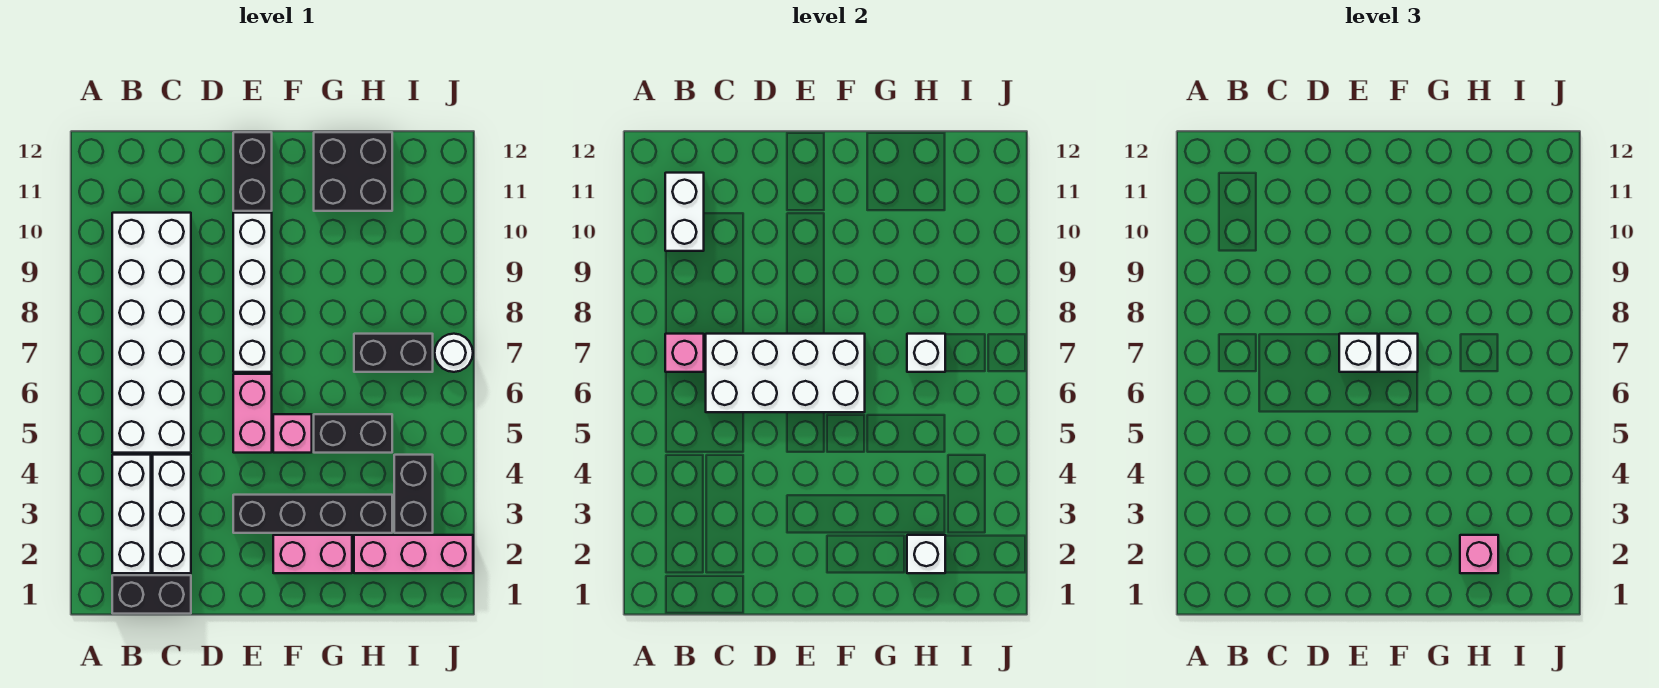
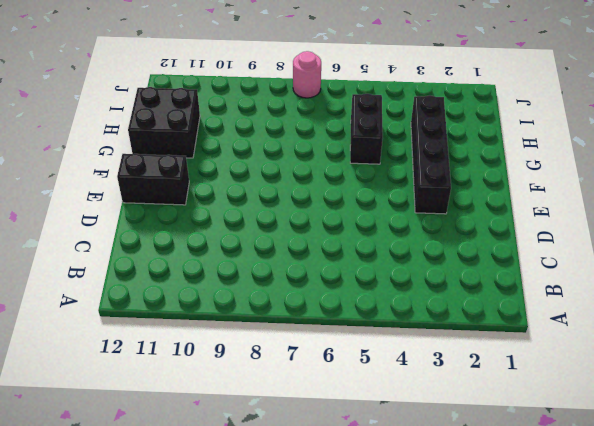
pink 1x1 round brick [293,51,321,98] -> white 1x1 round brick [435,334,473,372]
none -> black 1x2 brick [112,575,191,614]
none -> white 1x3 brick [112,455,151,573]
none -> white 2x6 brick [112,213,191,453]

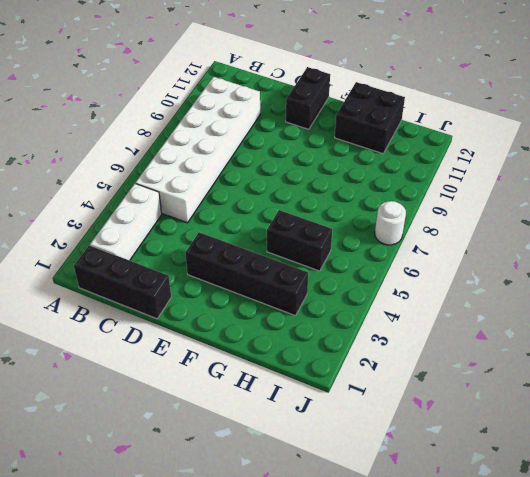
black 1x3 brick [74,245,171,319] -> black 1x2 brick [112,575,191,614]
none -> white 1x3 brick [153,455,191,573]
none -> pink 1x2 brick [233,374,272,453]
none -> white 1x4 brick [233,213,272,372]

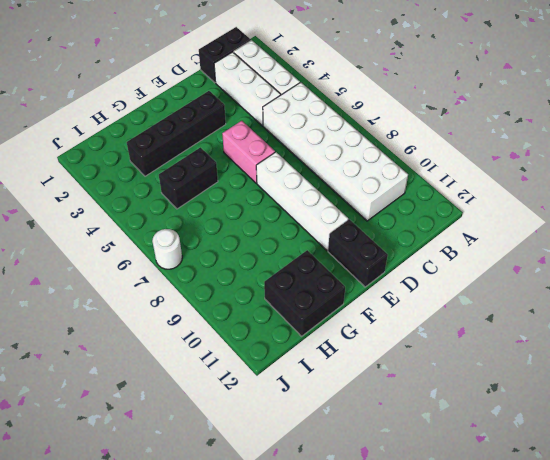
none -> pink 1x2 brick [273,535,352,573]
none -> pink 1x1 brick [273,414,312,453]
none -> pink 1x3 brick [354,535,473,573]

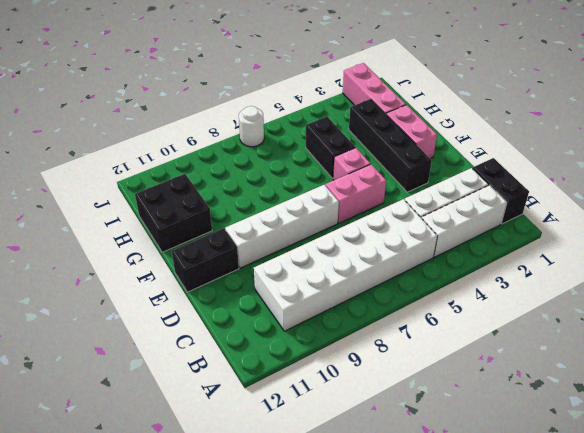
none -> black 1x2 brick [354,334,433,372]
none -> black 1x2 brick [394,455,433,533]
none -> pink 1x1 brick [665,334,704,372]

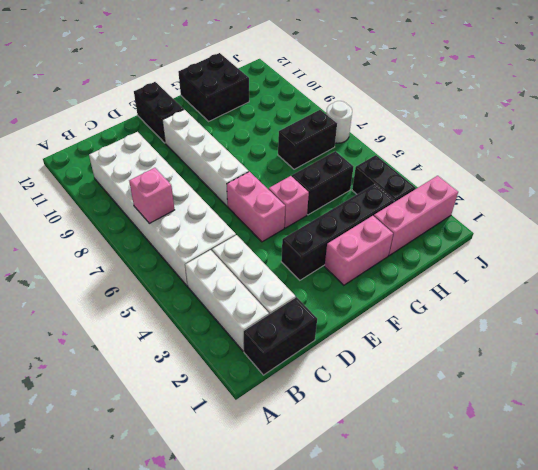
none -> white 1x2 brick [665,173,704,251]
none -> white 2x4 brick [706,334,865,412]
none -> white 1x1 brick [907,535,945,573]

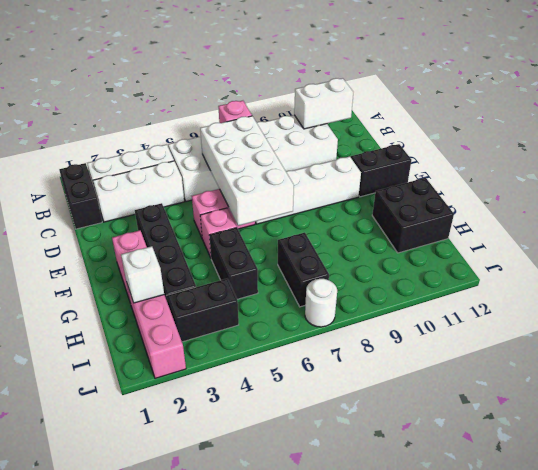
none -> white 1x1 brick [907,334,945,372]
none -> white 1x1 brick [1339,334,1378,372]
none -> white 1x1 brick [1379,334,1418,372]

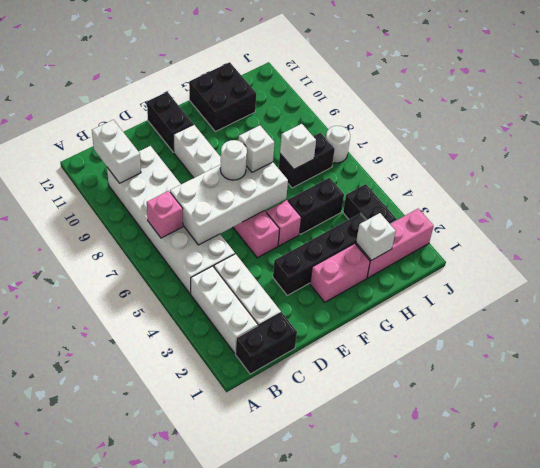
white 1x1 round brick [220,140,247,180] -> white 1x1 brick [1339,334,1378,372]
none -> pink 1x1 brick [1460,535,1498,573]

